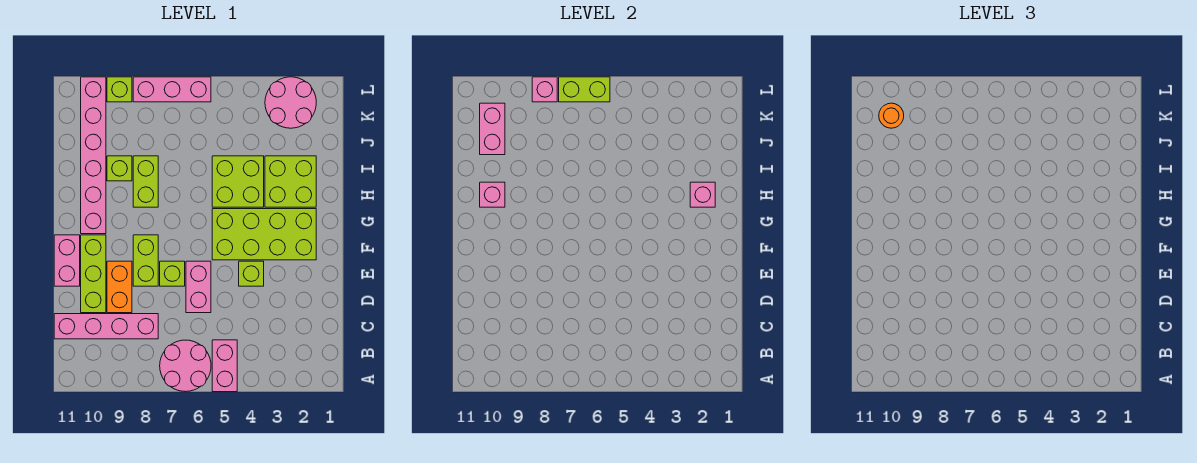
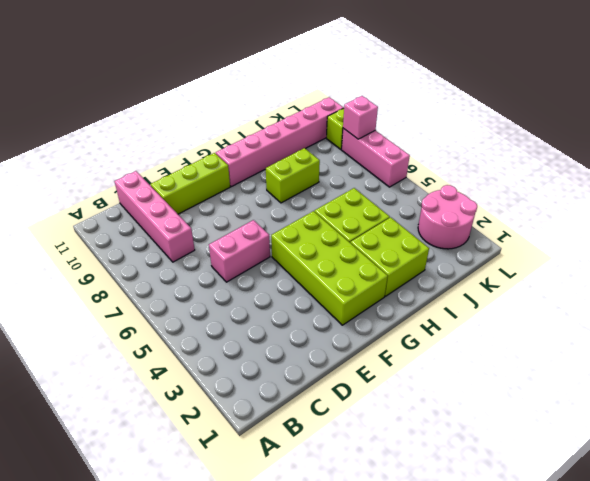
none -> pink 1x2 brick [212,340,237,392]
none -> pink 2x2 round brick [160,340,211,392]
none -> orange 1x2 brick [107,261,132,313]

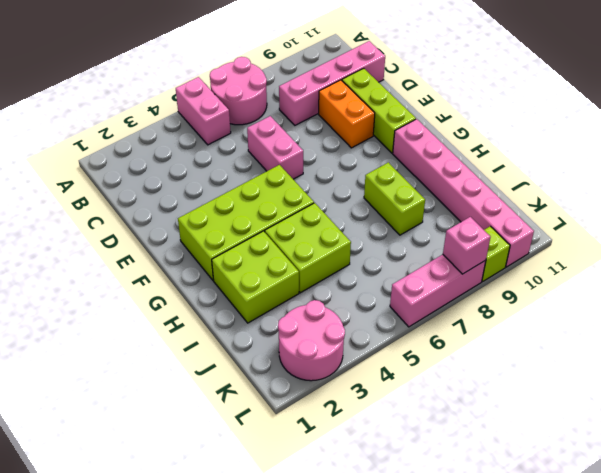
none -> lime 1x1 brick [239,261,264,286]
none -> lime 1x1 brick [160,261,185,286]
none -> lime 1x2 brick [133,235,158,286]

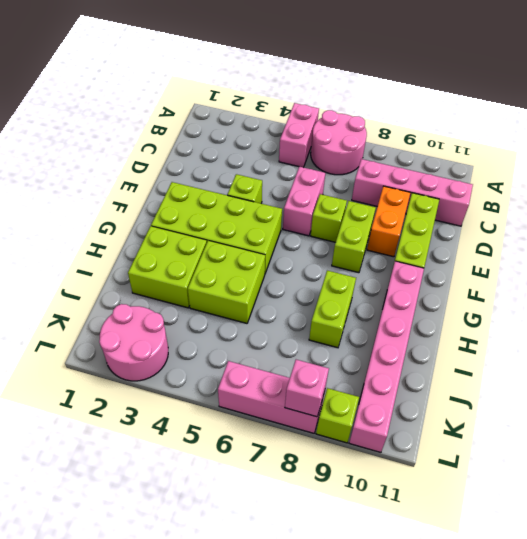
none -> pink 1x2 brick [54,235,80,286]
none -> lime 1x1 brick [107,156,132,181]
none -> pink 1x1 brick [690,182,715,207]

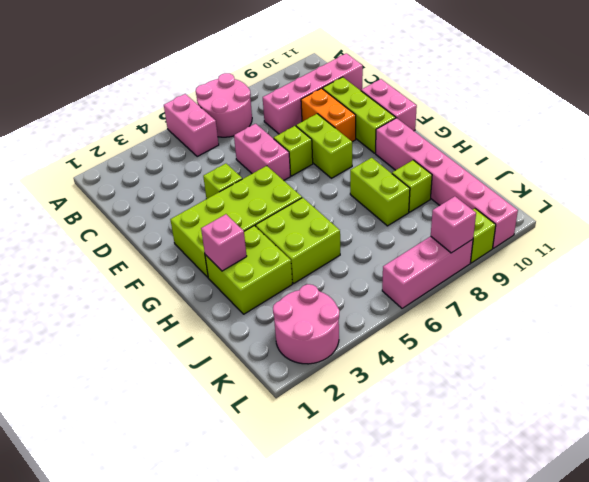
none -> pink 1x1 brick [480,182,505,207]
none -> pink 1x2 brick [480,103,505,155]
none -> lime 1x2 brick [559,77,610,102]

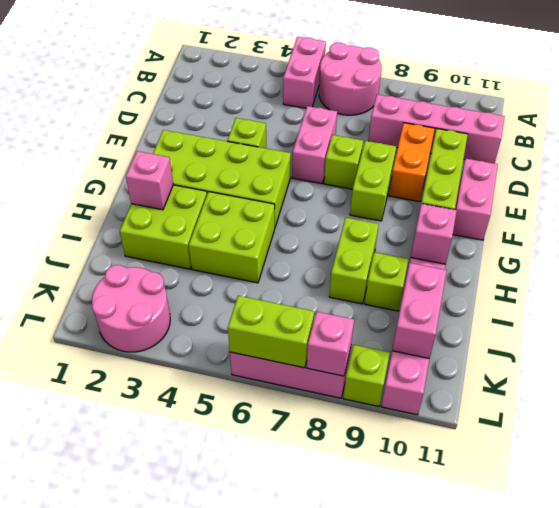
none -> orange 1x1 round brick [879,103,904,128]

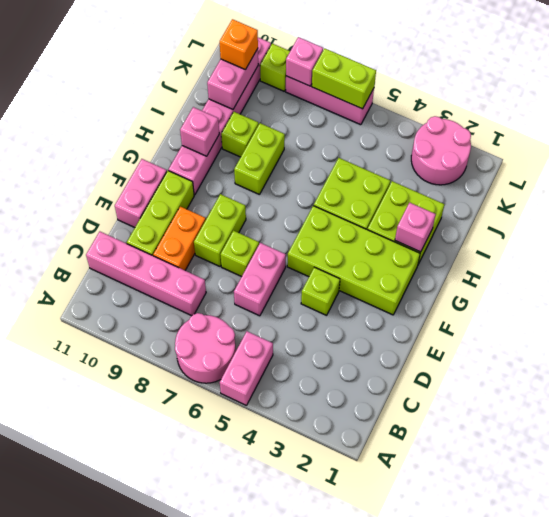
orange 1x1 brick [220,19,258,70] -> orange 1x1 round brick [879,103,904,128]

